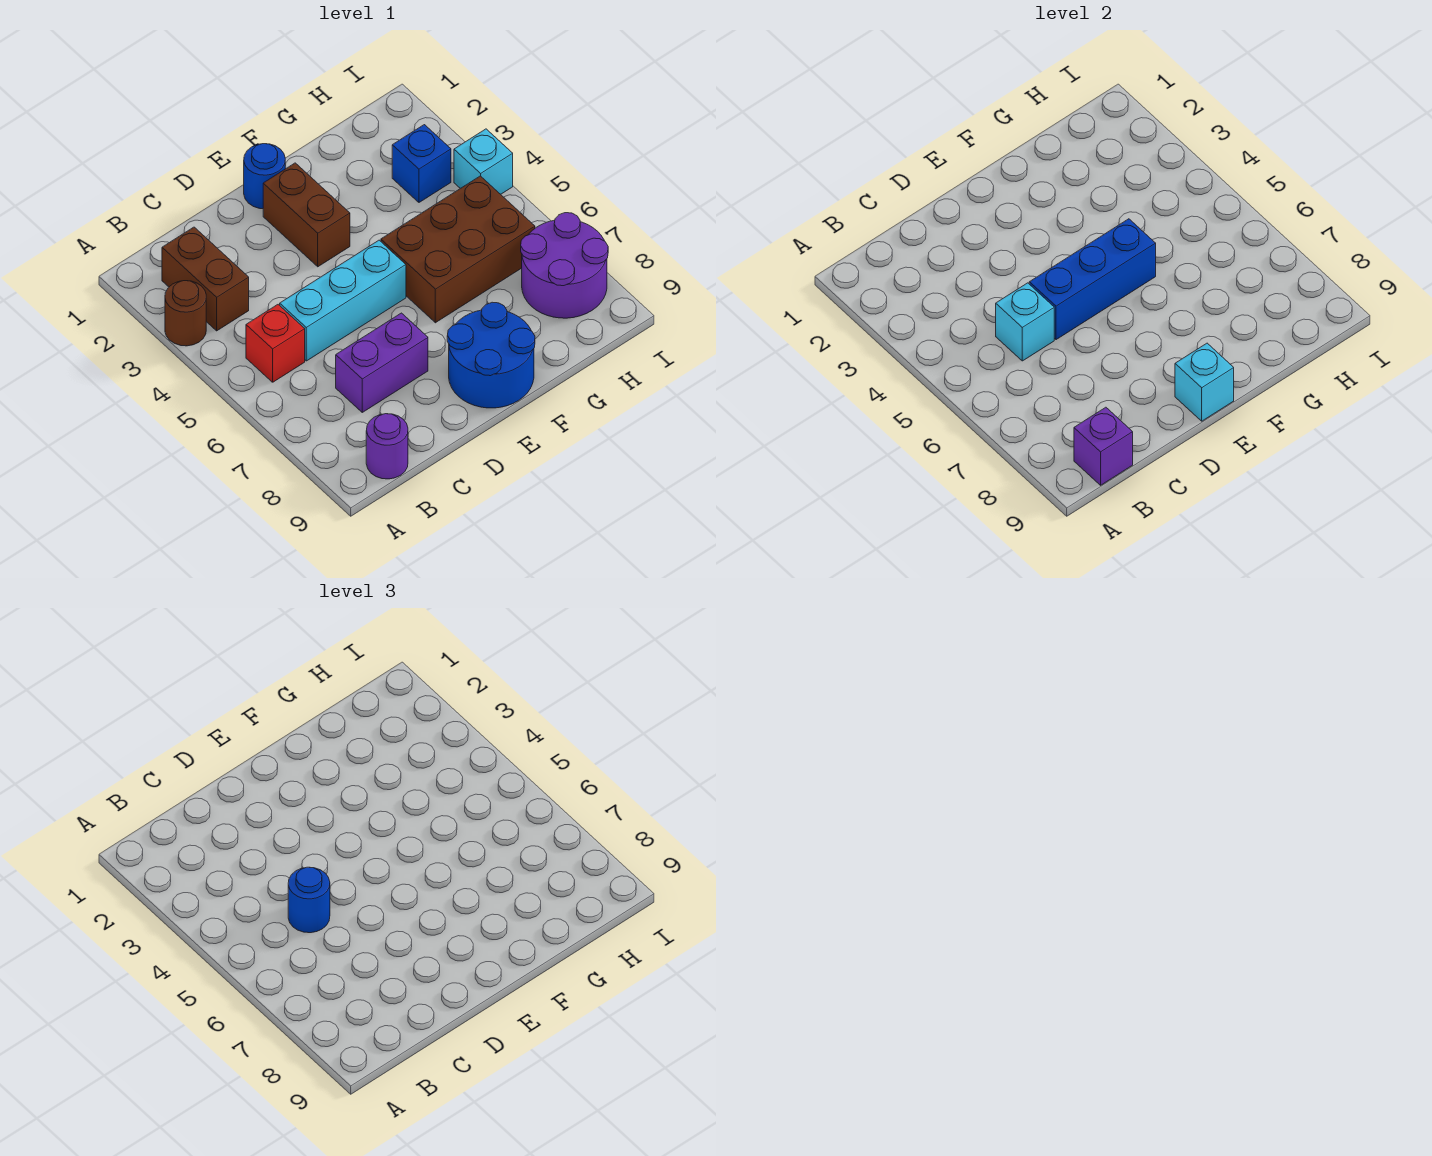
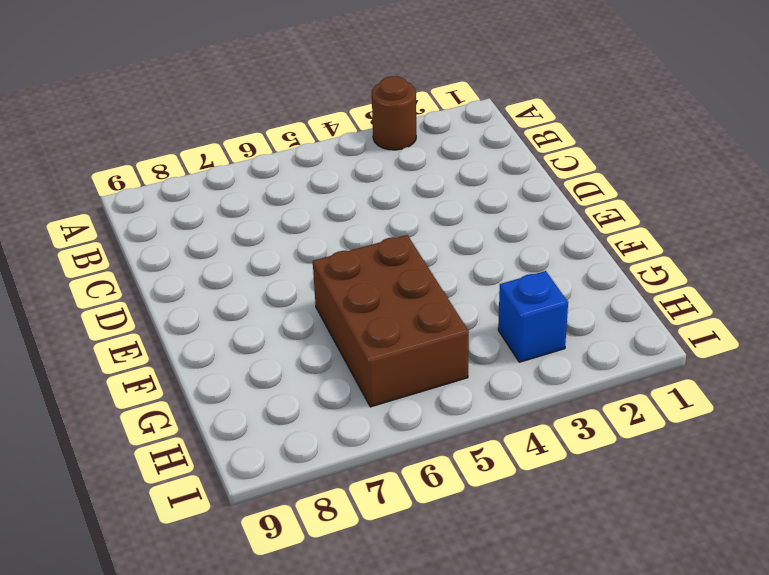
none -> brown 1x2 brick [162,227,249,331]
none -> red 1x1 brick [246,305,305,382]
none -> purple 1x1 round brick [366,414,408,479]

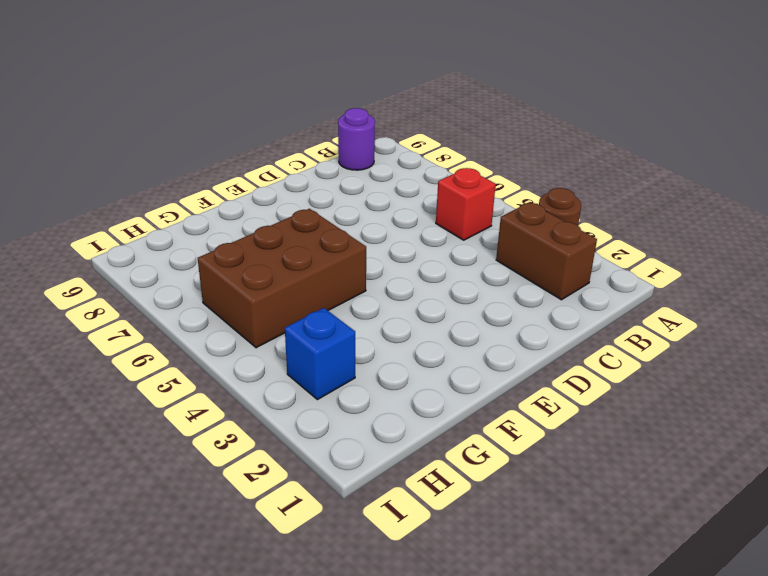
none -> cyan 1x3 brick [280,240,406,361]
none -> purple 1x2 brick [336,313,428,412]
none -> blue 1x1 round brick [244,144,285,209]

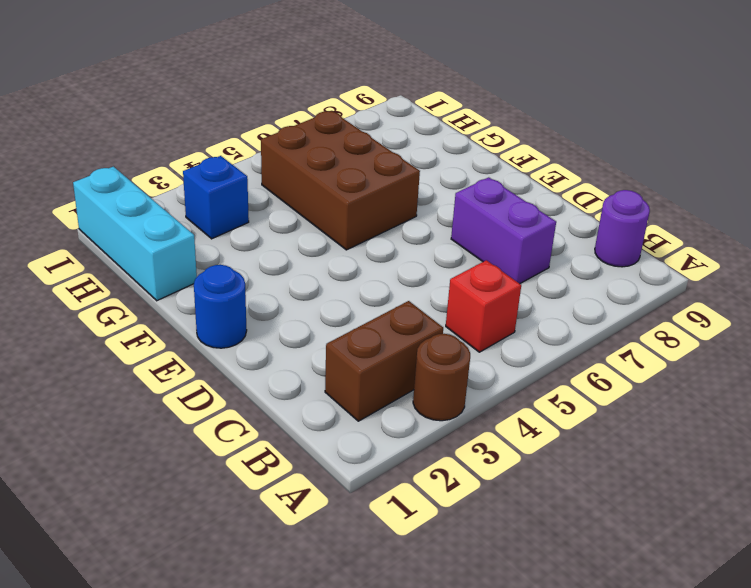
cyan 1x3 brick [73,167,197,301] -> cyan 1x3 brick moved to [280,240,406,361]
none -> brown 1x2 brick [263,163,350,267]
none -> blue 2x2 round brick [447,302,535,408]
none -> purple 2x2 round brick [521,213,608,318]

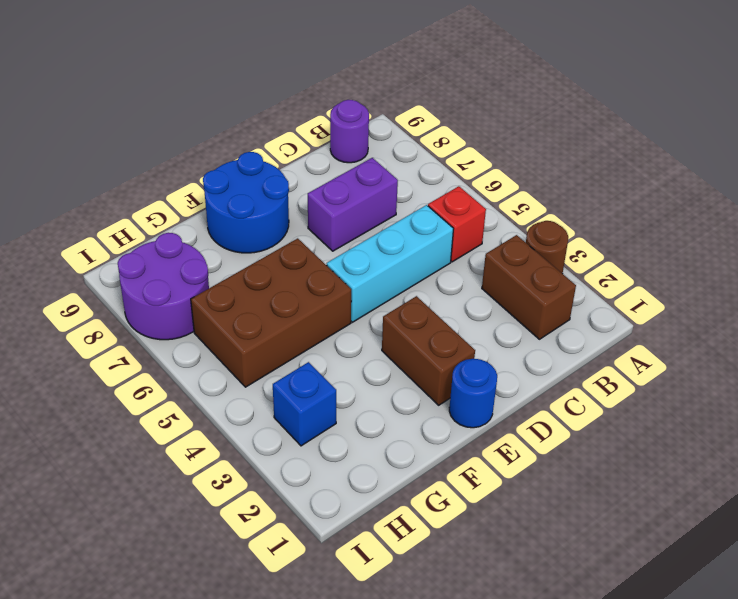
none -> cyan 1x1 brick [454,129,513,194]
none -> purple 1x1 brick [1074,407,1133,485]
none -> cyan 1x1 brick [996,283,1054,361]

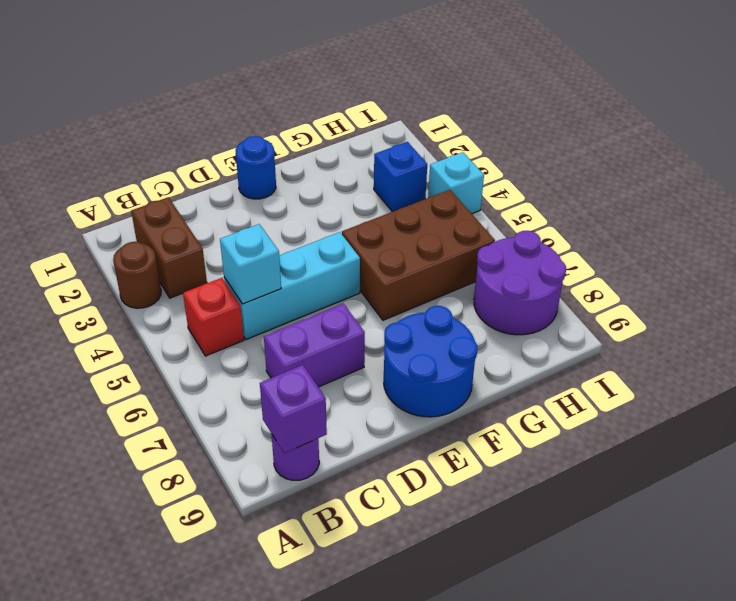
none -> brown 1x2 brick [263,163,350,267]
none -> blue 1x3 brick [1029,219,1156,340]
none -> cyan 1x1 brick [1175,343,1234,421]

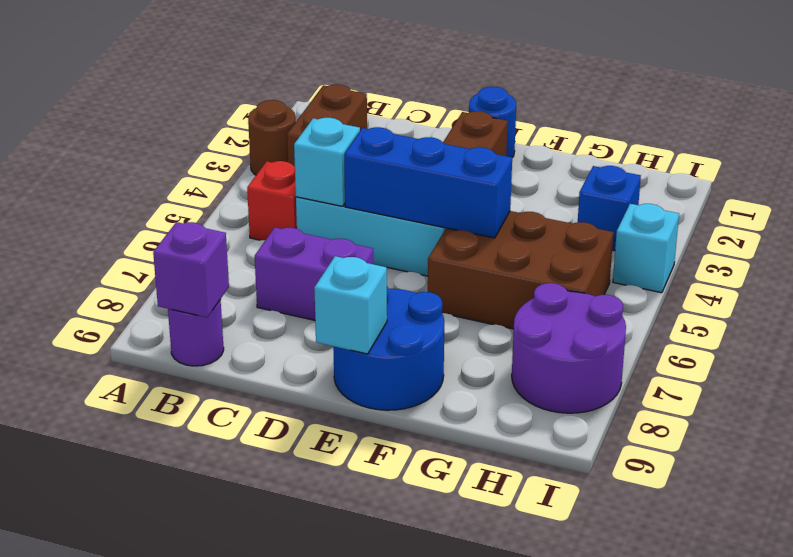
none -> blue 1x1 round brick [288,867,330,933]

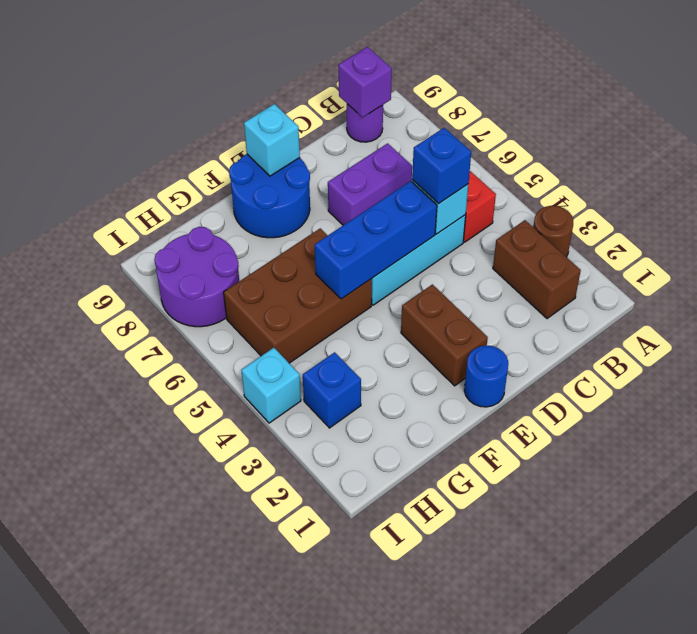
blue 1x1 brick [412,128,471,204] -> blue 1x1 round brick [288,867,330,933]

